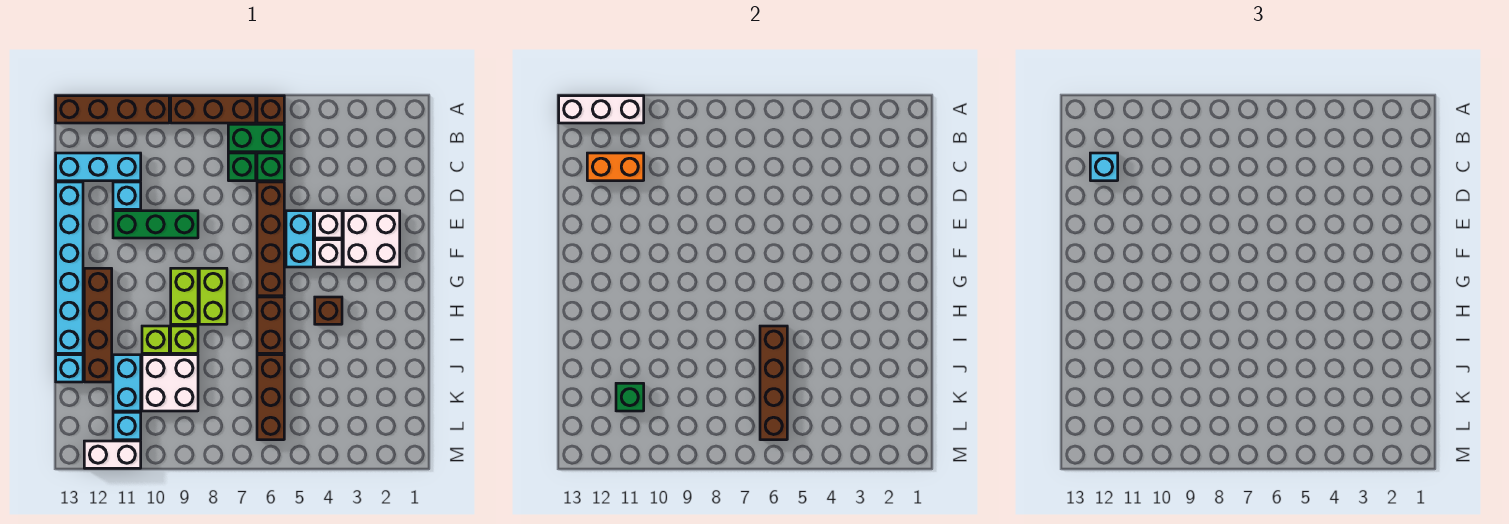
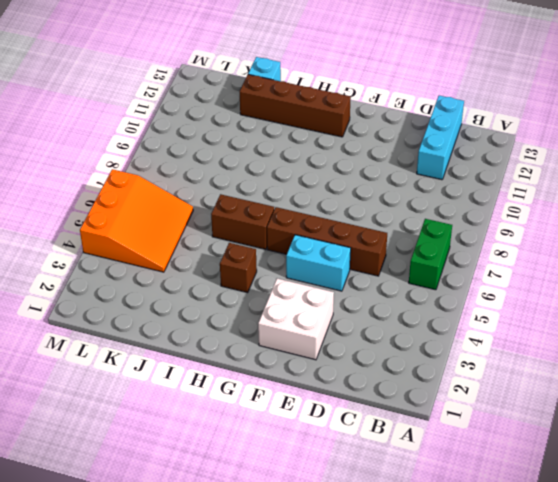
orange 3x3 slope [80,169,193,272] -> brown 1x3 brick [257,355,284,440]
none -> brown 1x1 brick [257,96,284,123]
none -> brown 1x3 brick [171,96,256,123]
none -> brown 1x4 brick [56,96,169,123]
none -> green 1x1 brick [257,153,284,181]

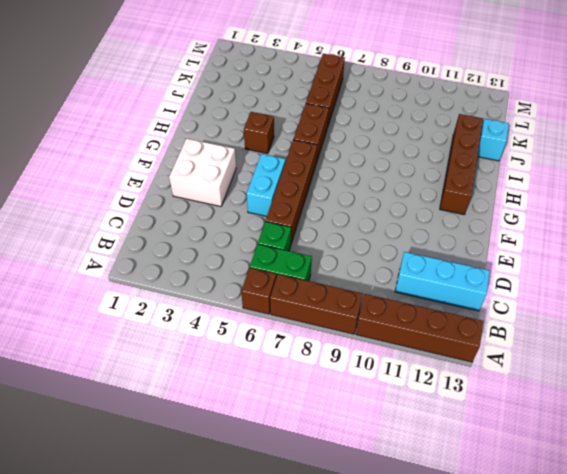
none -> green 1x1 brick [228,153,256,181]
none -> cyan 1x1 brick [113,182,141,209]
none -> cyan 1x6 brick [56,182,83,353]
none -> white 1x1 brick [315,211,342,238]

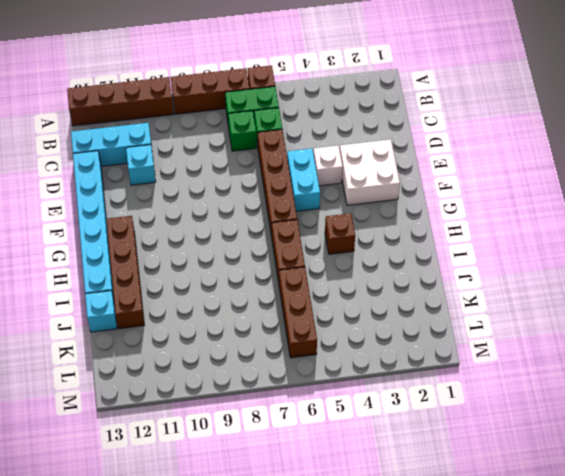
none -> green 1x3 brick [113,211,198,238]
none -> white 1x1 brick [315,240,342,267]
none -> lime 1x2 brick [199,268,227,324]
none -> lime 1x2 brick [171,268,198,324]

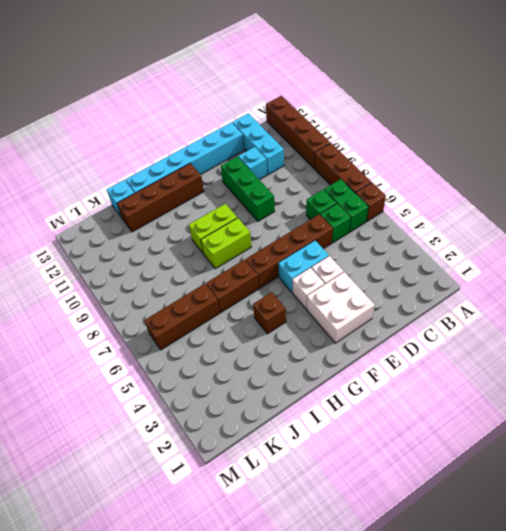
none -> lime 1x1 brick [171,326,198,353]
none -> lime 1x1 brick [142,326,169,353]
none -> white 2x2 brick [142,355,198,411]
none -> cyan 1x2 brick [113,355,141,411]

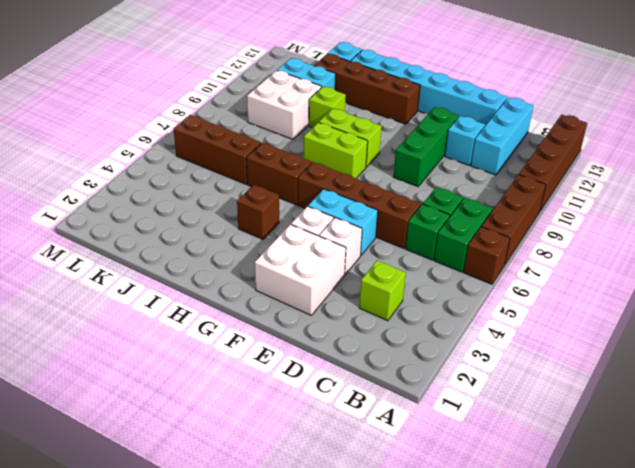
lime 1x1 brick [359,261,406,321] -> lime 1x1 brick moved to [171,326,198,353]
none -> cyan 1x1 brick [113,412,141,440]
none -> white 1x2 brick [84,441,141,468]
none -> white 1x3 brick [559,96,644,123]
none -> orange 1x2 brick [587,153,644,181]

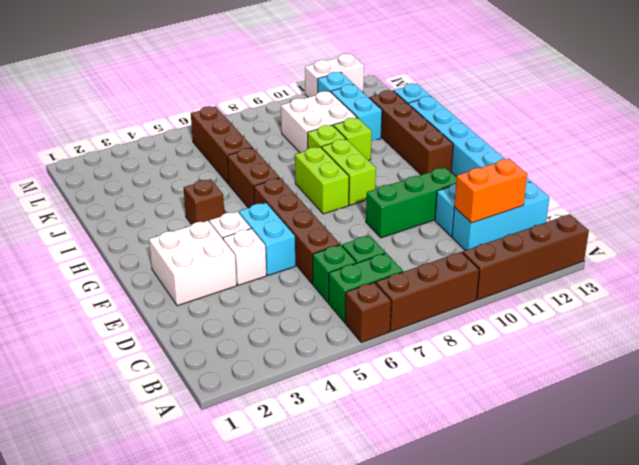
none -> white 1x3 brick [559,96,644,123]
none -> brown 1x4 brick [760,326,787,440]
none -> green 1x1 brick [616,383,644,411]
none -> cyan 1x1 brick [1090,153,1118,181]

